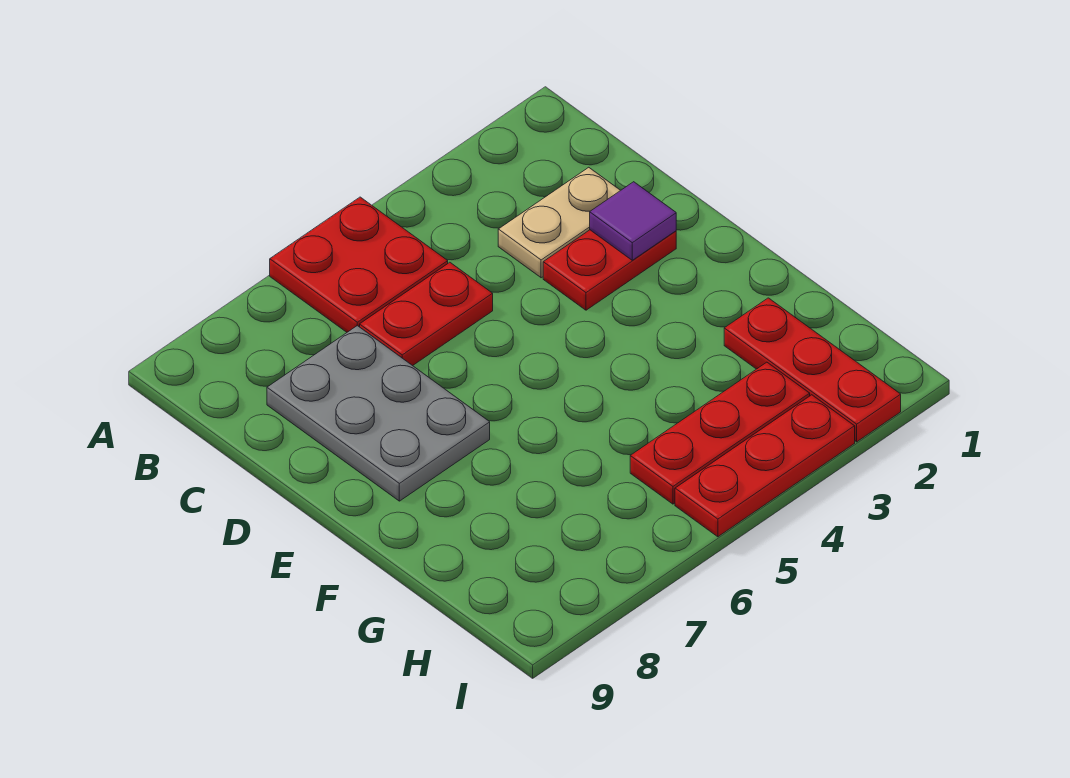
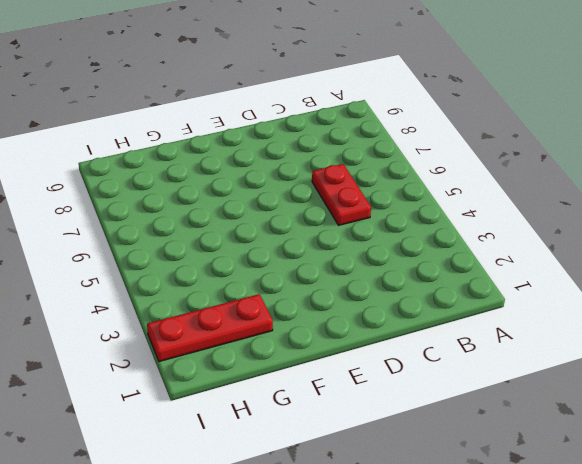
none -> red 2x2 plate [270,197,448,332]
none -> tan 1x2 plate [498,167,621,278]

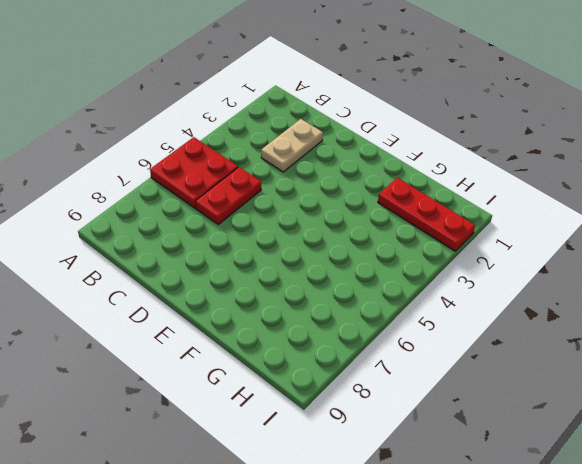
none -> grey 2x3 plate [267,326,490,501]
none -> red 1x2 plate [543,230,676,310]

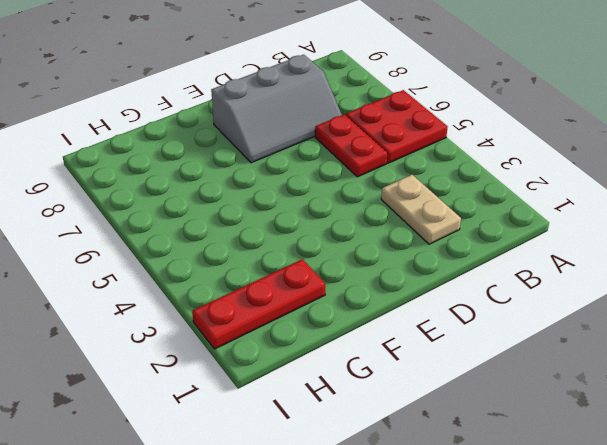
grey 2x3 slope [211,55,342,163] -> grey 2x3 plate [267,326,490,501]
none -> red 1x2 plate [543,230,676,310]
none -> red 1x3 plate [630,362,810,504]

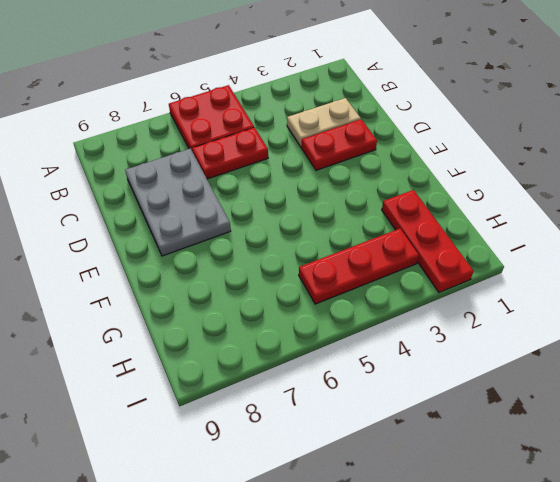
none -> red 1x3 plate [675,395,855,537]
none -> purple 1x1 tile [590,182,676,260]

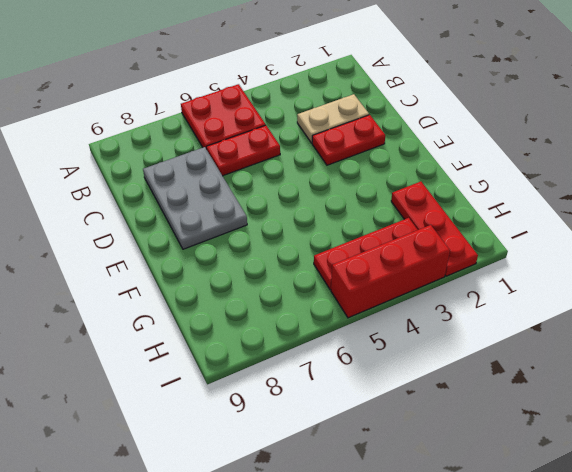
red 1x3 brick [331,225,450,318] -> red 1x3 plate [675,395,855,537]
none -> purple 1x1 tile [590,182,676,260]

